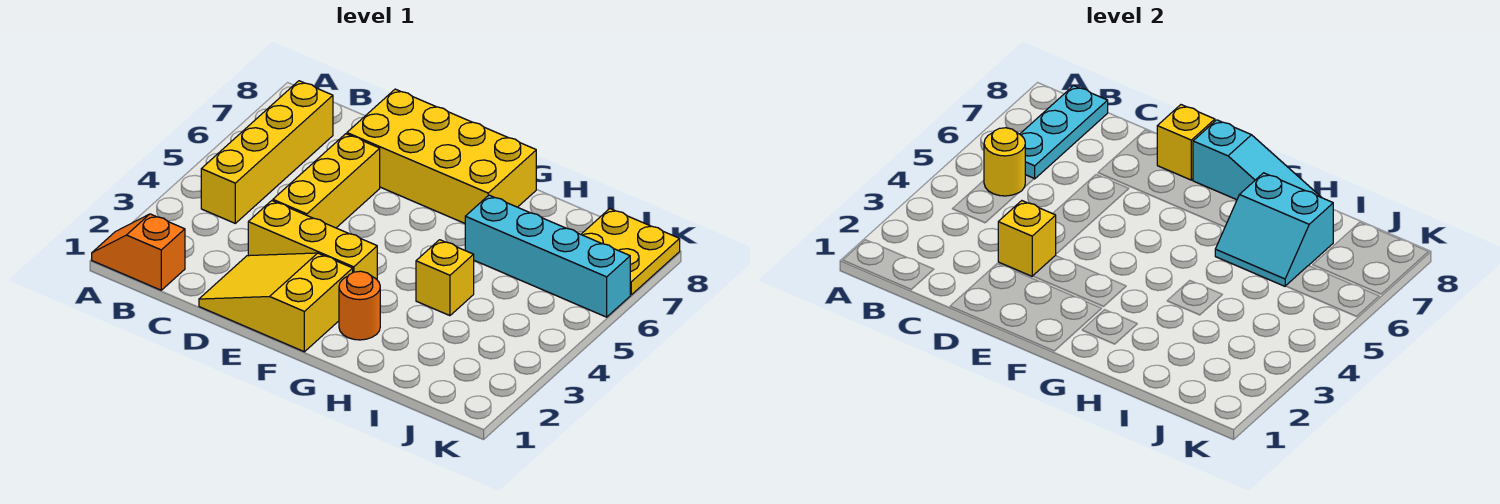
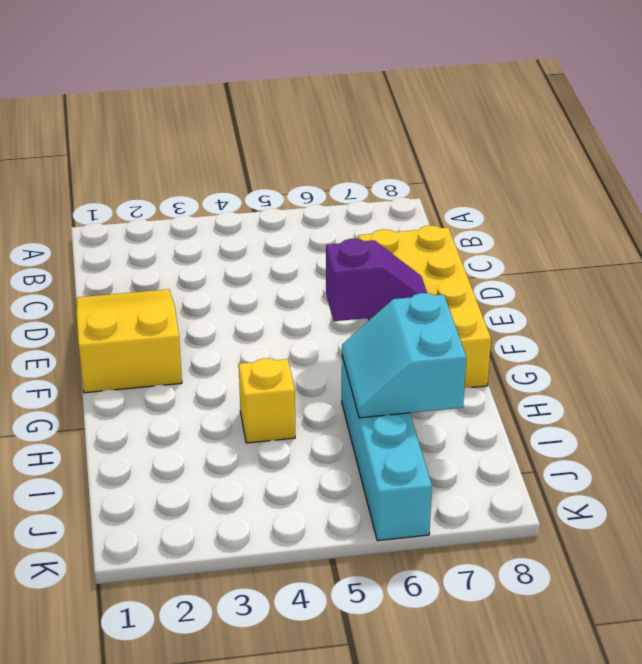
purple 1x2 slope [326,239,427,321] -> none
none -> orange 1x2 slope [92,214,185,290]
none -> yellow 1x4 brick [201,81,333,223]
none -> yellow 1x3 brick [248,201,377,279]

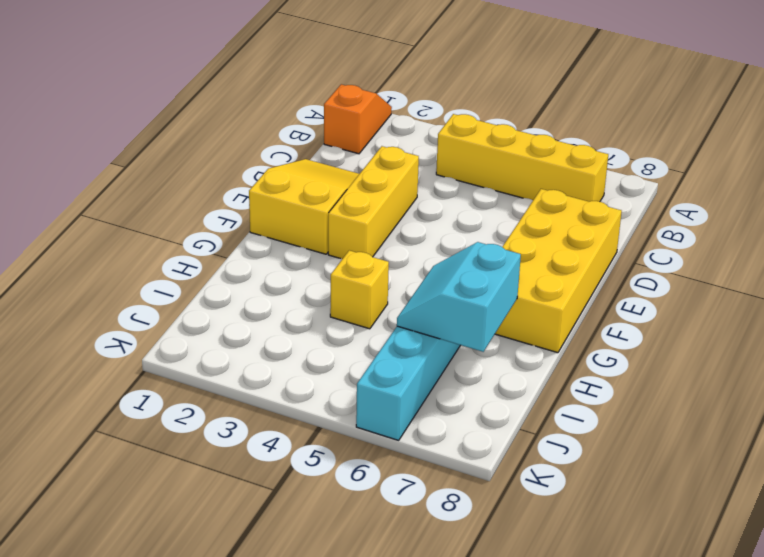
none -> yellow 1x3 brick [273,134,380,228]
none -> orange 1x1 round brick [339,271,380,340]
none -> yellow 2x2 plate [581,209,680,295]

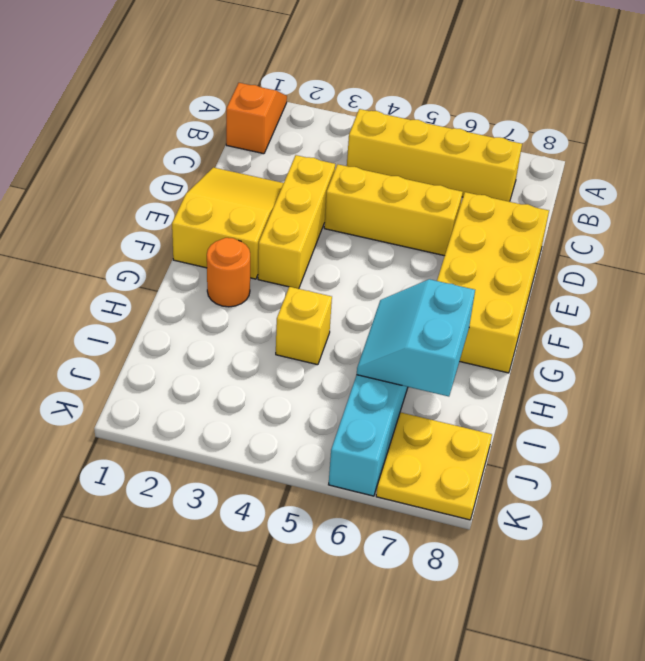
none -> yellow 1x1 round brick [984,128,1025,196]
none -> cyan 1x3 plate [1020,86,1108,179]
none -> yellow 1x1 brick [998,201,1056,276]

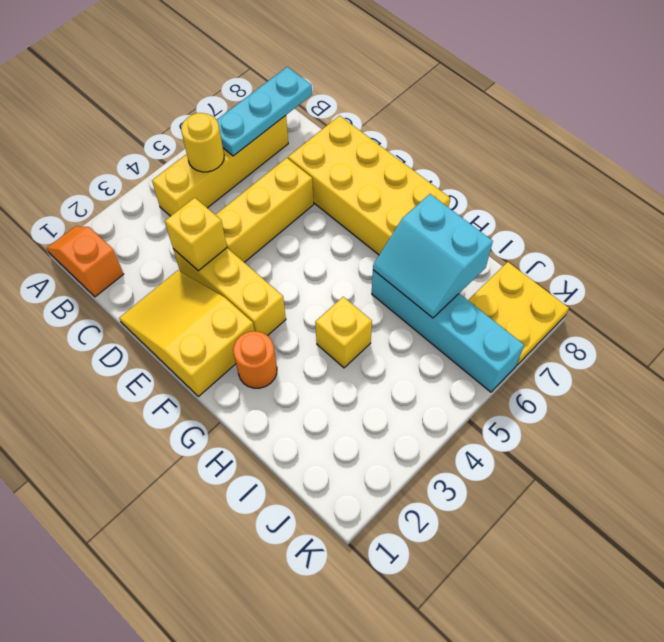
none -> yellow 1x1 brick [1157,105,1215,180]
none -> cyan 1x3 slope [1193,120,1322,200]

